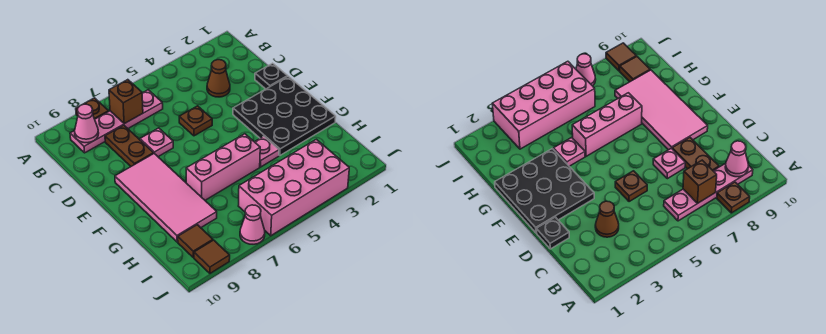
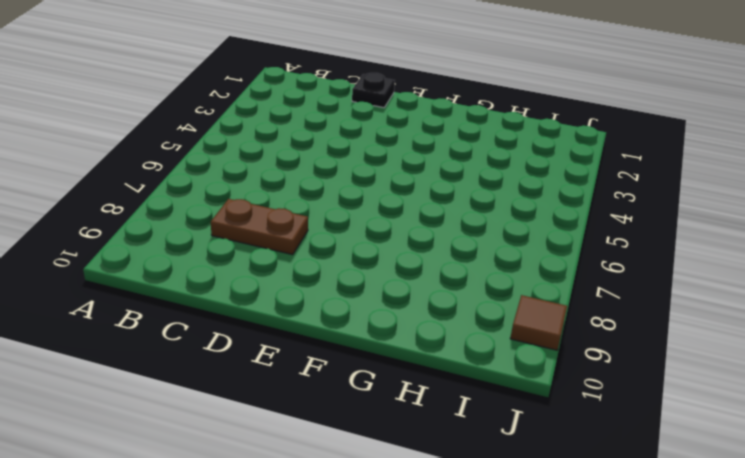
none -> brown 1x1 plate [76,98,109,119]
none -> pink 1x4 plate [70,90,163,153]
none -> brown 1x1 cone [207,60,230,97]

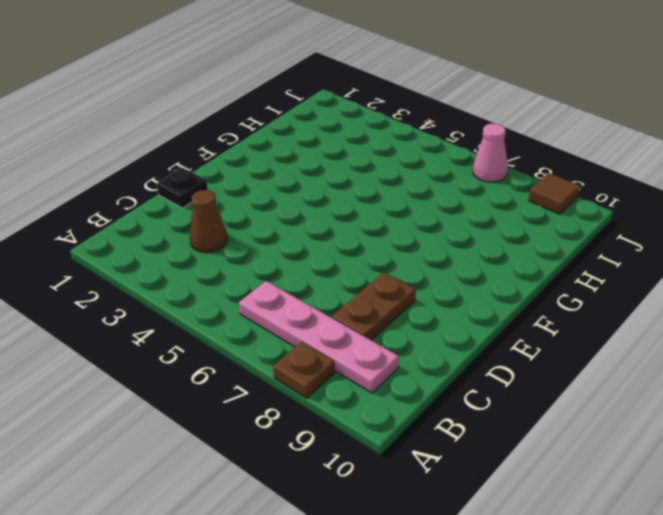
none -> brown 1x1 plate [179,106,212,136]
none -> pink 1x1 plate [140,128,173,157]
none -> black 3x3 plate [233,76,336,156]

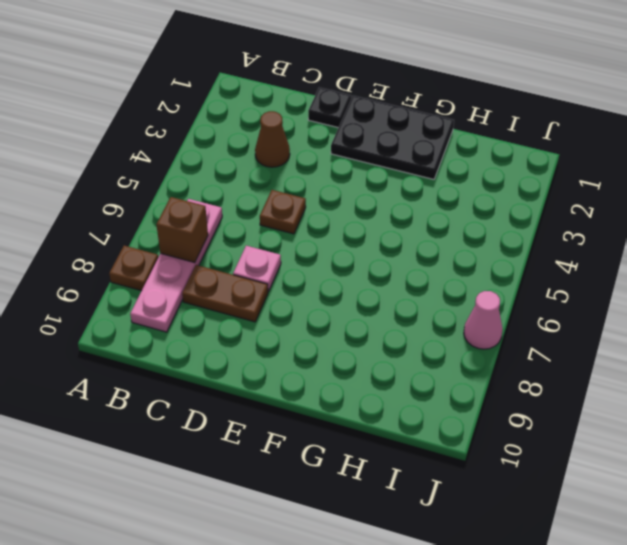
black 2x3 plate [331,96,454,179] -> black 3x3 plate [233,76,336,156]
none -> pink 2x4 tile [115,154,217,242]
none -> pink 1x1 plate [255,136,279,167]
none -> pink 1x3 brick [186,134,260,200]

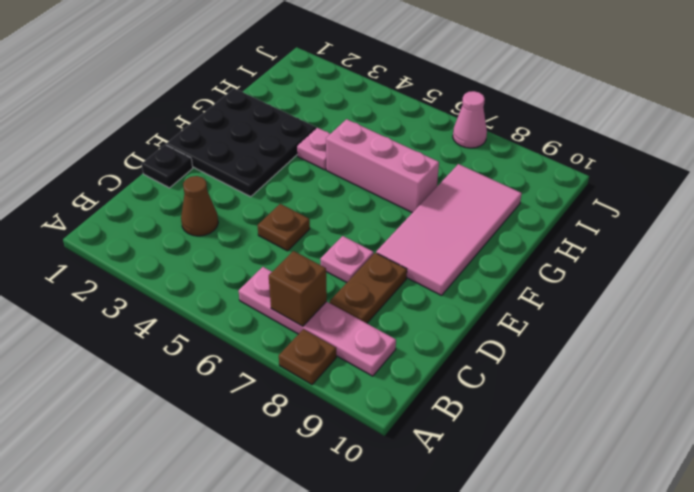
none -> pink 2x4 brick [239,139,349,236]
none -> brown 1x1 tile [178,225,213,258]
none -> brown 1x1 tile [194,240,230,273]

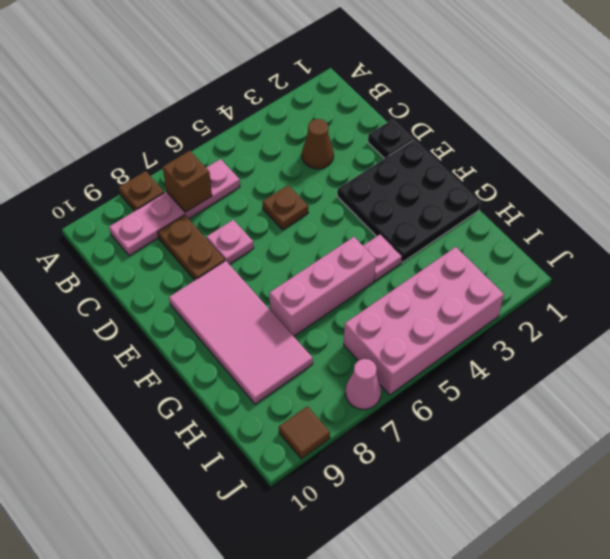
none -> brown 1x1 tile [178,225,213,258]
none -> pink 1x1 cone [75,104,99,143]

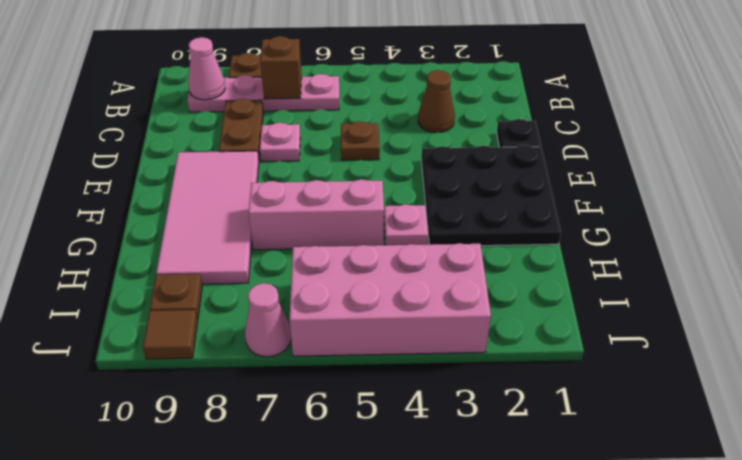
brown 1x1 plate [150,274,202,320] -> brown 1x1 tile [178,225,213,258]

